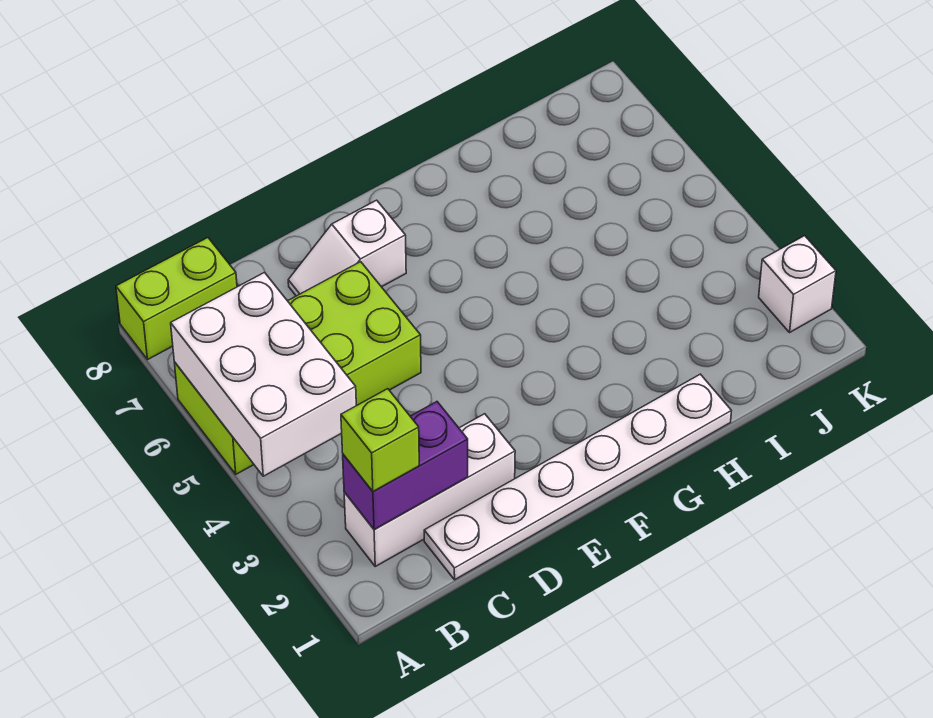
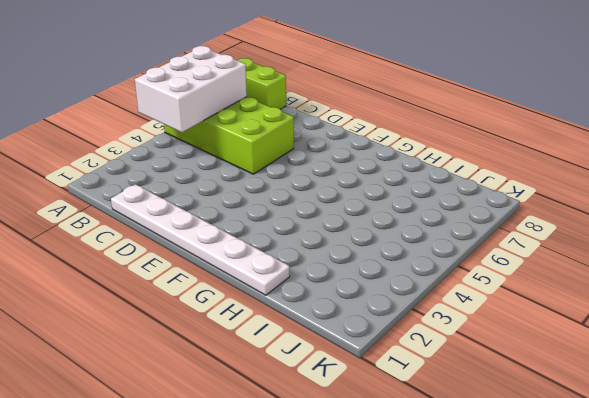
none -> white 1x3 brick [344,414,515,566]
none -> white 1x2 slope [288,200,406,296]

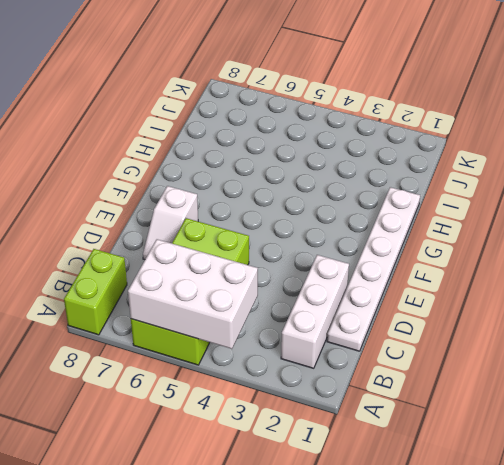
none -> white 1x1 brick [759,236,836,332]
none -> purple 1x2 brick [343,402,468,530]

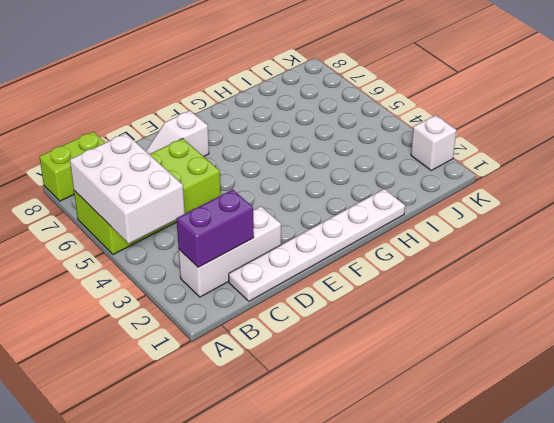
none -> lime 1x1 brick [341,389,419,492]

